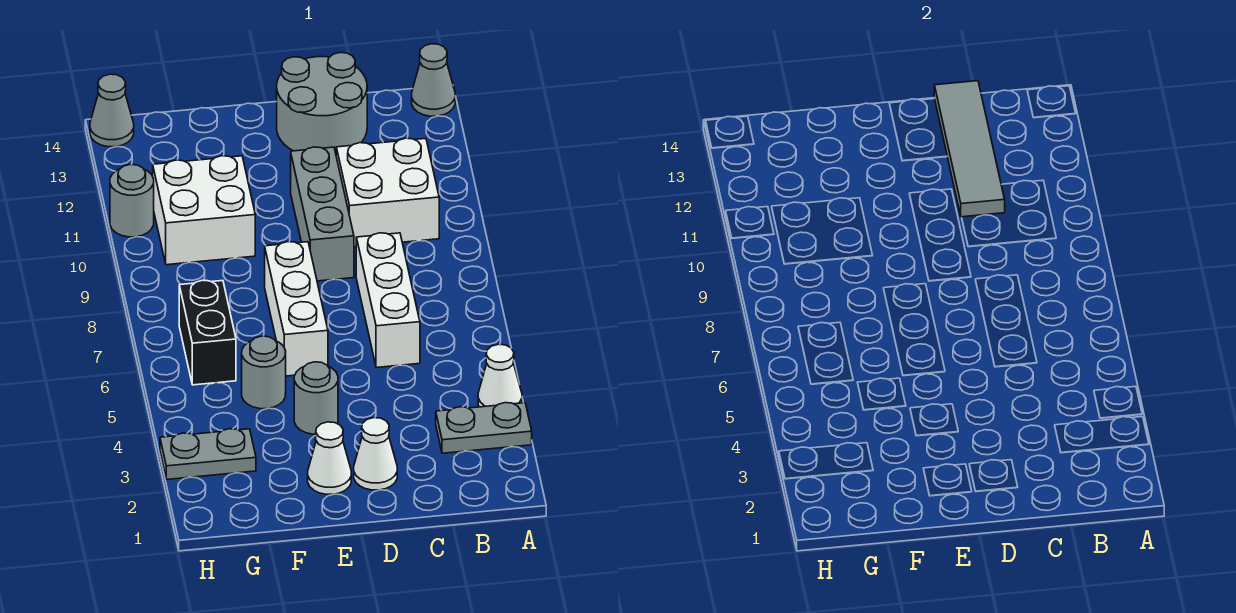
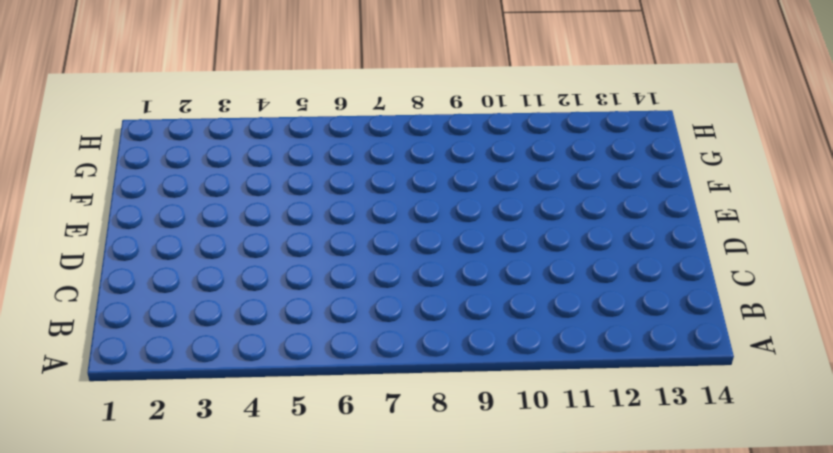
none -> grey 1x2 plate [436,403,532,453]
none -> white 1x1 cone [478,344,522,407]
none -> grey 1x1 cone [412,44,455,116]

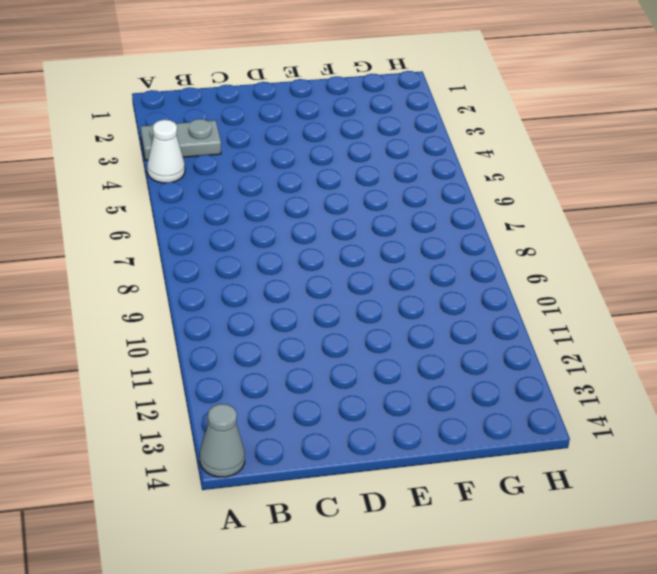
none -> white 2x2 brick [336,138,439,247]
none -> white 1x3 brick [356,233,420,368]
none -> grey 2x2 round brick [277,53,367,153]

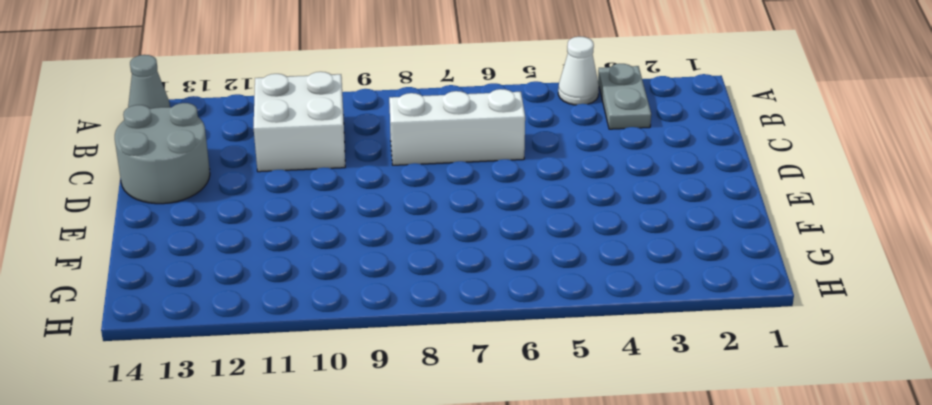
none -> white 1x1 cone [354,418,397,490]
none -> grey 1x3 brick [291,147,354,281]
none -> white 1x1 cone [308,422,351,494]

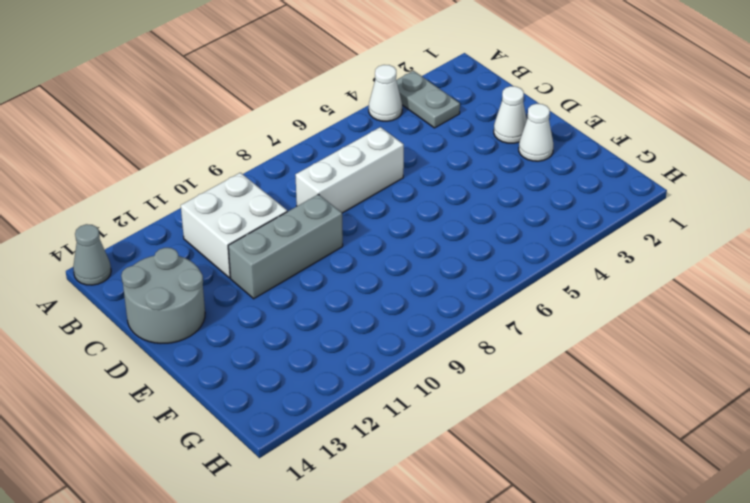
none -> grey 1x1 round brick [294,362,338,434]
none -> white 1x3 brick [265,242,328,376]
none -> grey 1x1 round brick [242,336,286,409]

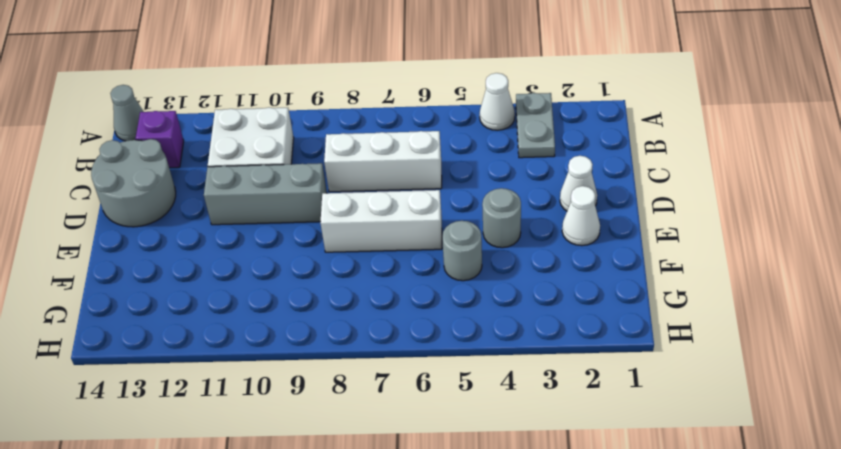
purple 1x1 brick [135,111,184,168] -> none
none -> white 2x2 brick [153,156,255,265]
none -> grey 1x2 plate [160,429,256,479]
none -> black 1x2 brick [179,280,236,385]

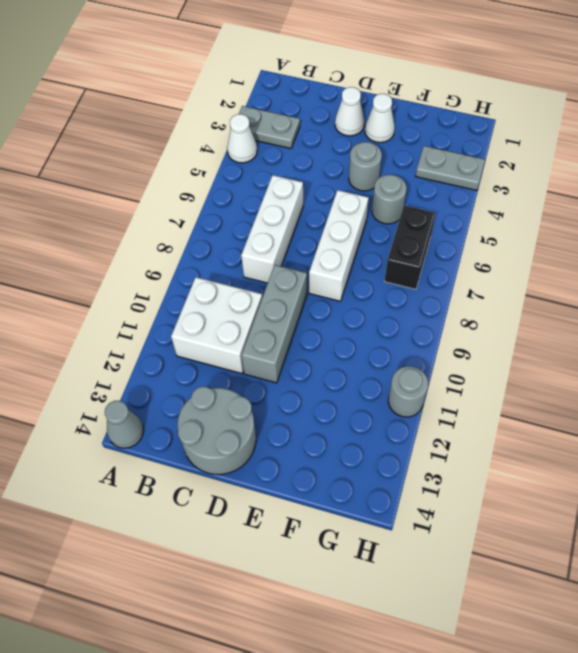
none -> white 2x2 brick [153,156,255,265]
none -> grey 1x1 cone [90,74,134,147]
none -> grey 1x4 tile [934,81,1005,217]

